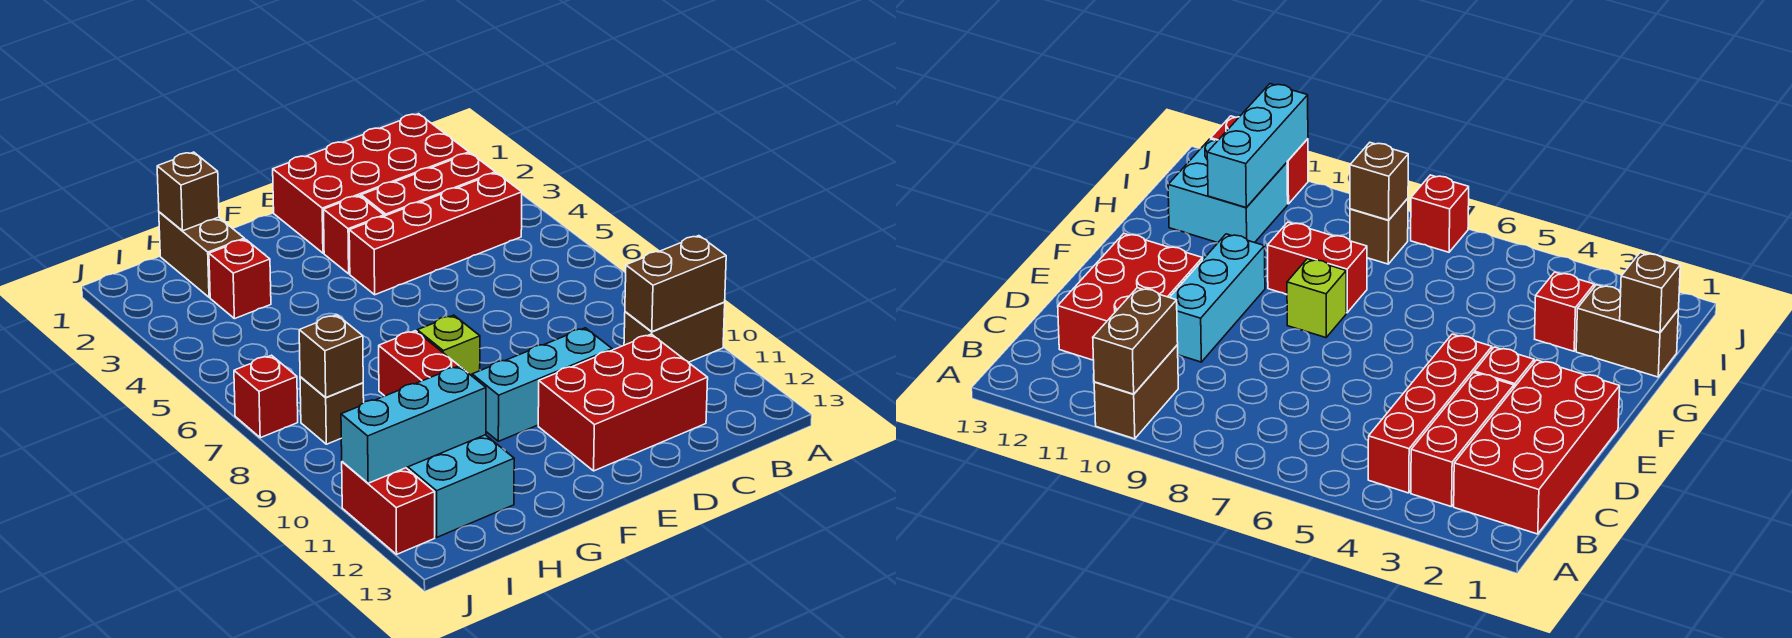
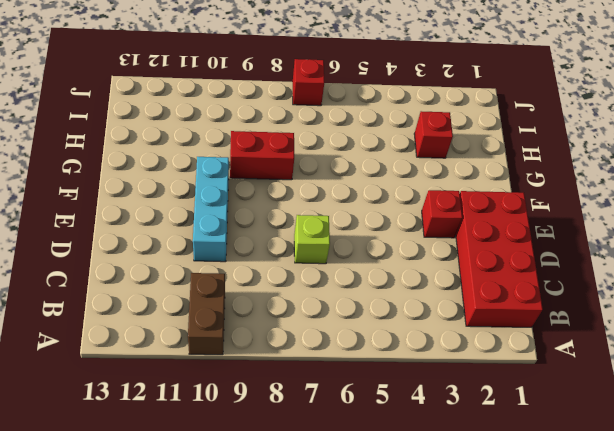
lime 1x1 brick [294,215,330,264] -> lime 1x1 brick moved to [417,315,480,376]
none -> red 1x3 brick [361,153,495,216]
none -> red 1x4 brick [349,173,522,295]
none -> red 2x3 brick [538,334,708,471]

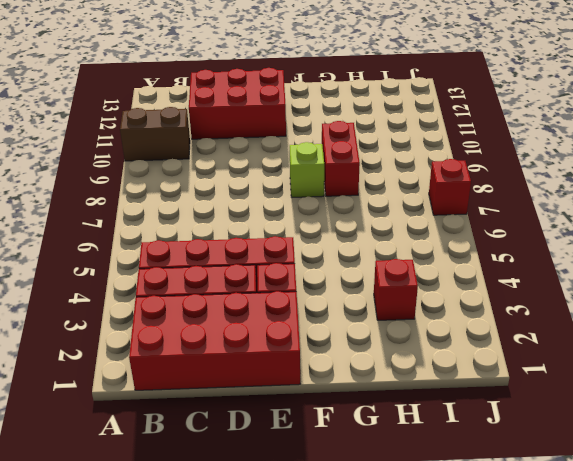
none -> cyan 1x3 brick [472,328,612,441]
none -> brown 1x2 brick [159,212,244,297]
none -> cyan 2x2 brick [407,435,514,537]

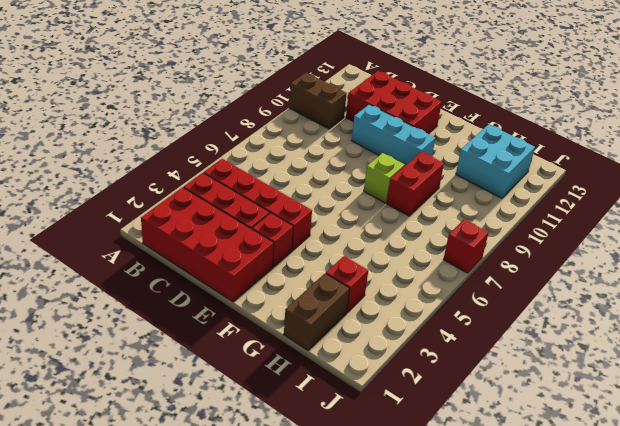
none -> brown 1x1 brick [300,377,364,444]
none -> red 1x2 brick [342,462,435,554]
none -> brown 1x2 brick [625,236,726,332]

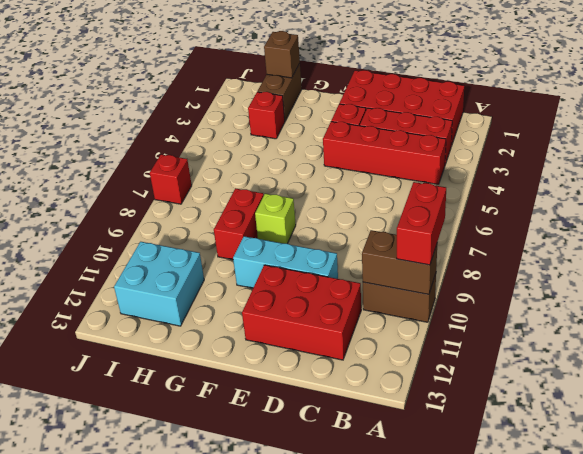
red 1x2 brick [397,182,446,265] -> red 1x2 brick moved to [342,462,435,554]
none -> brown 1x1 brick [300,377,364,444]
none -> cyan 1x3 brick [341,366,486,483]
none -> brown 1x1 brick [299,315,363,398]

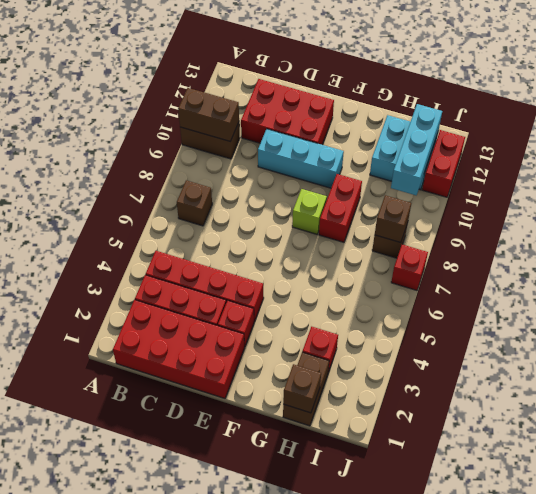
brown 1x1 brick [177,180,212,226] -> none
cyan 1x3 brick [391,104,442,195] -> cyan 1x3 brick turned to [341,366,486,483]

